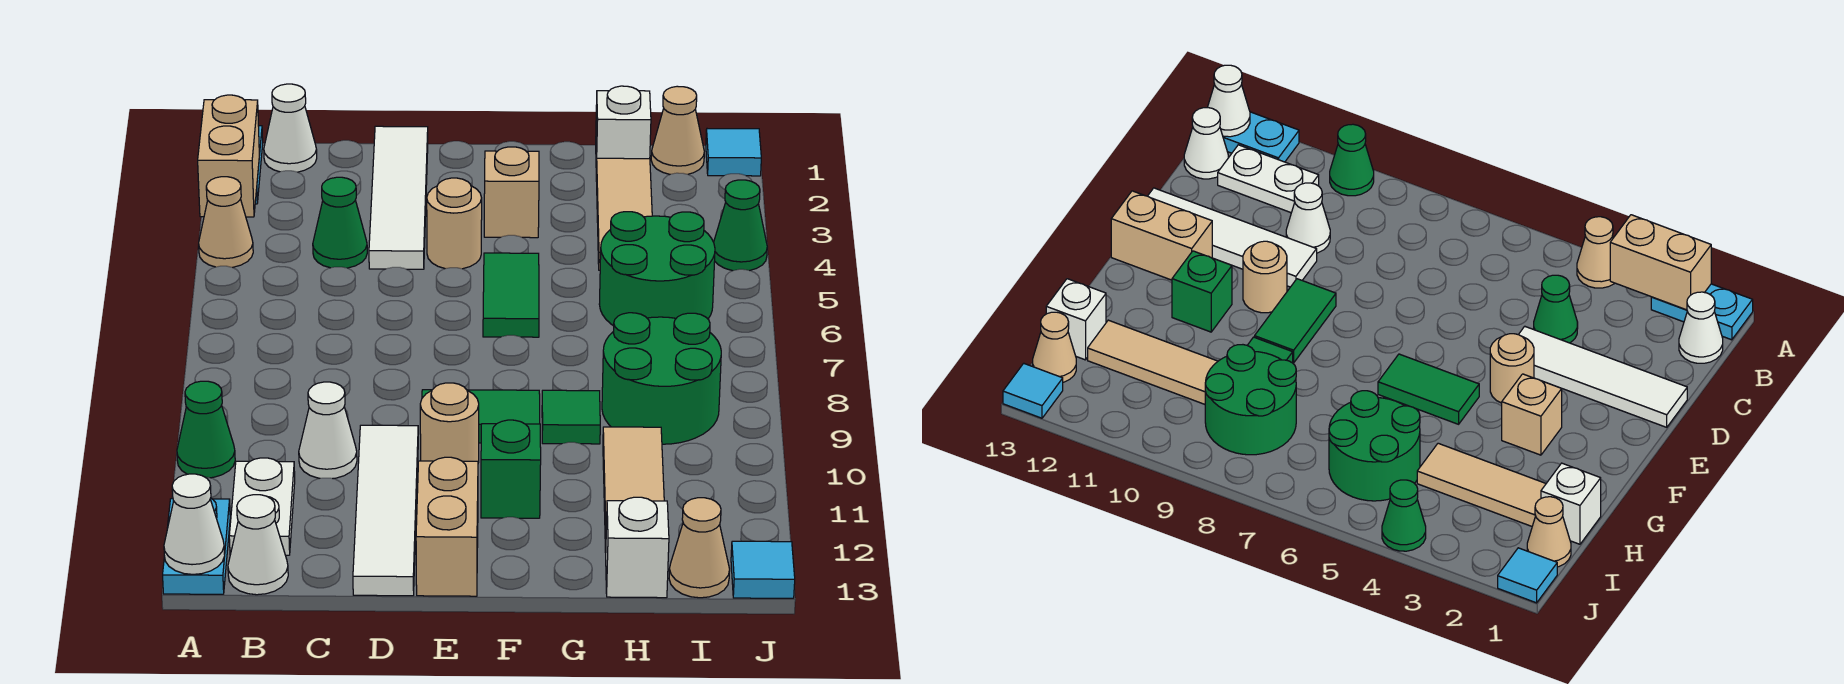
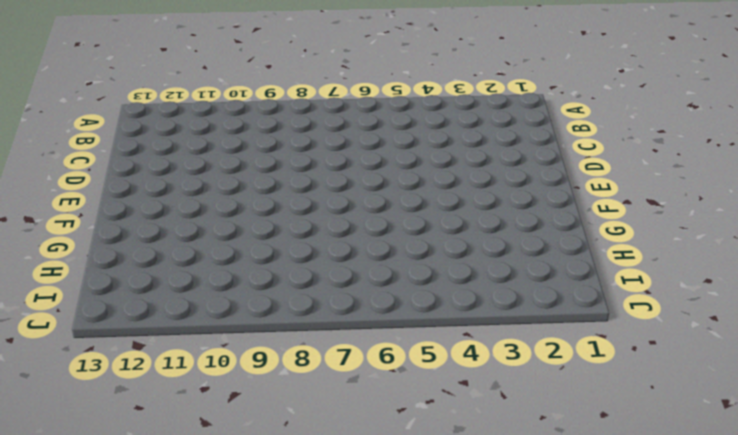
none -> cyan 1x2 plate [1651,284,1753,340]
none -> tan 1x1 cone [199,177,253,267]
none -> green 1x1 cone [177,381,235,478]
none -> cyan 1x2 plate [163,498,230,594]

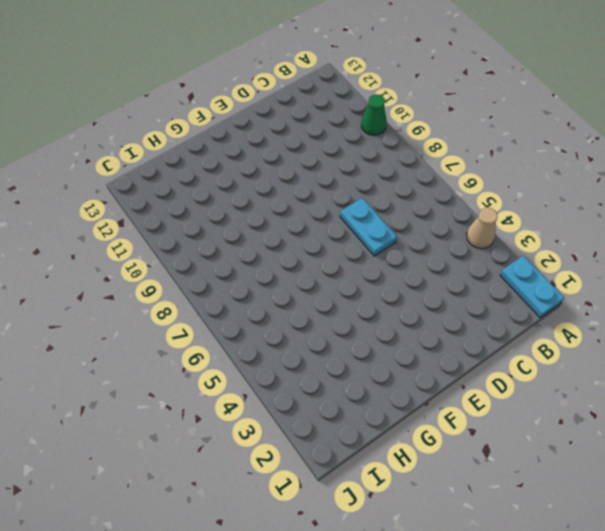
cyan 1x2 plate [340,198,397,256] -> cyan 1x2 plate moved to [163,498,230,594]
none -> white 1x1 cone [264,84,317,172]
none -> white 1x2 plate [229,458,295,555]
none -> white 1x1 cone [228,495,288,595]
none -> green 1x1 cone [313,177,367,268]

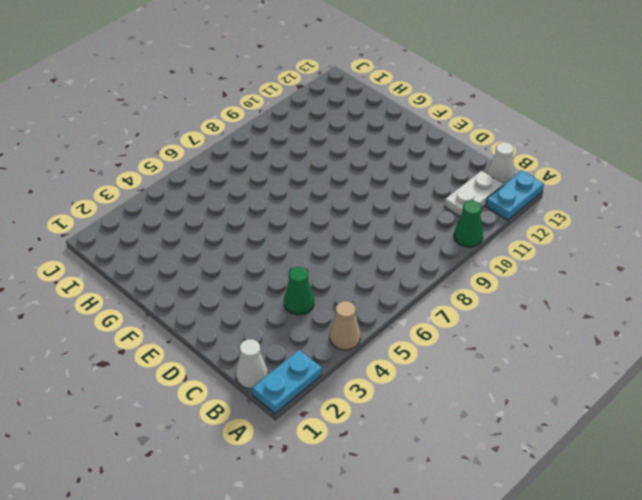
none -> white 1x1 cone [299,382,357,479]
none -> white 1x4 tile [369,126,428,269]
none -> white 1x4 tile [353,425,418,596]
none -> tan 1x1 round brick [427,178,482,269]

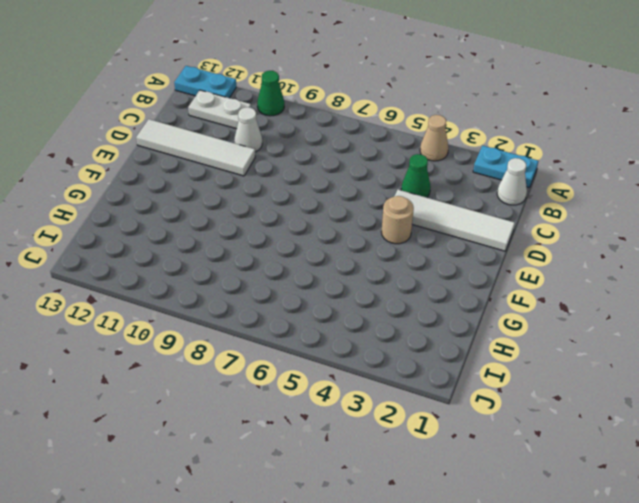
none -> white 1x1 cone [228,495,288,595]
none -> green 1x2 tile [422,390,540,443]
none -> tan 1x1 round brick [420,383,479,463]
none -> tan 1x2 brick [416,457,478,596]

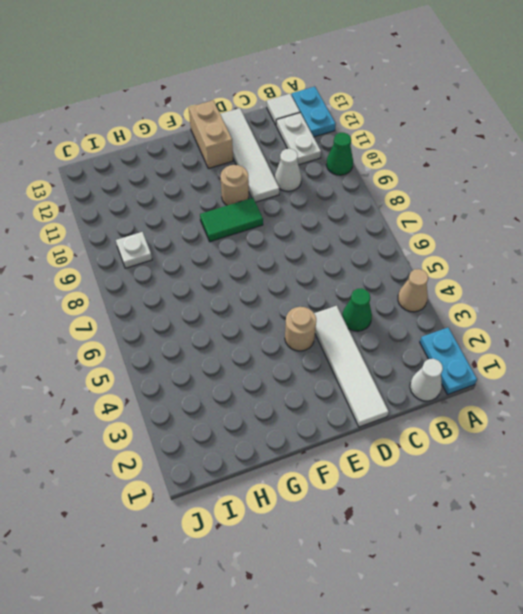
white 1x1 tile [267,94,300,125] -> white 1x1 cone [228,495,288,595]
white 1x1 plate [116,232,152,268] -> green 2x2 round brick [602,313,721,444]
none -> tan 1x1 brick [484,147,539,238]
none -> green 1x2 tile [483,253,539,337]
none -> green 1x1 brick [481,420,541,518]
none -> green 1x1 tile [542,390,600,444]

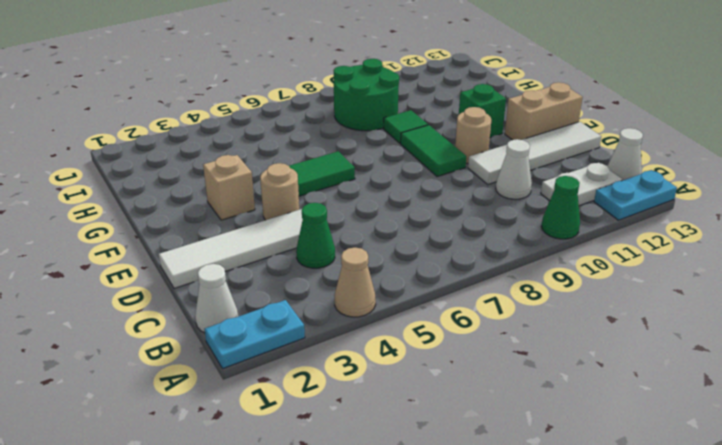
none -> white 1x1 brick [596,86,651,170]
none -> tan 1x3 tile [596,158,652,270]
none -> green 2x2 round brick [599,212,715,326]
none -> tan 1x3 tile [603,427,664,552]

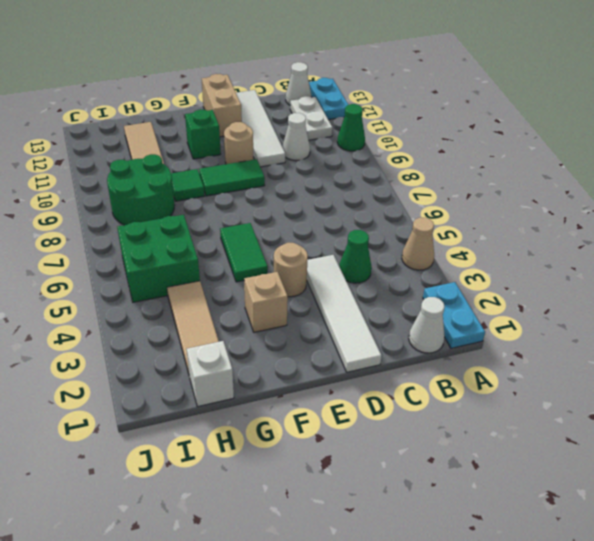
green 2x2 brick [117,215,200,302] -> green 2x2 round brick [599,212,715,326]
none -> white 1x1 brick [606,497,669,598]
none -> tan 1x1 cone [651,86,704,174]
none -> tan 1x1 cone [669,498,730,598]
none -> cyan 1x1 tile [706,129,761,176]

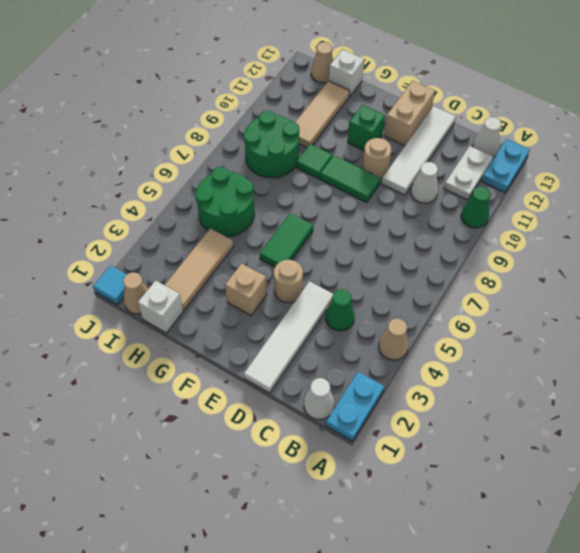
none -> green 1x1 cone [714,180,767,271]
none -> cyan 1x1 tile [731,541,795,598]
none -> tan 1x2 brick [198,95,259,217]
none -> white 1x1 cone [164,474,225,574]

